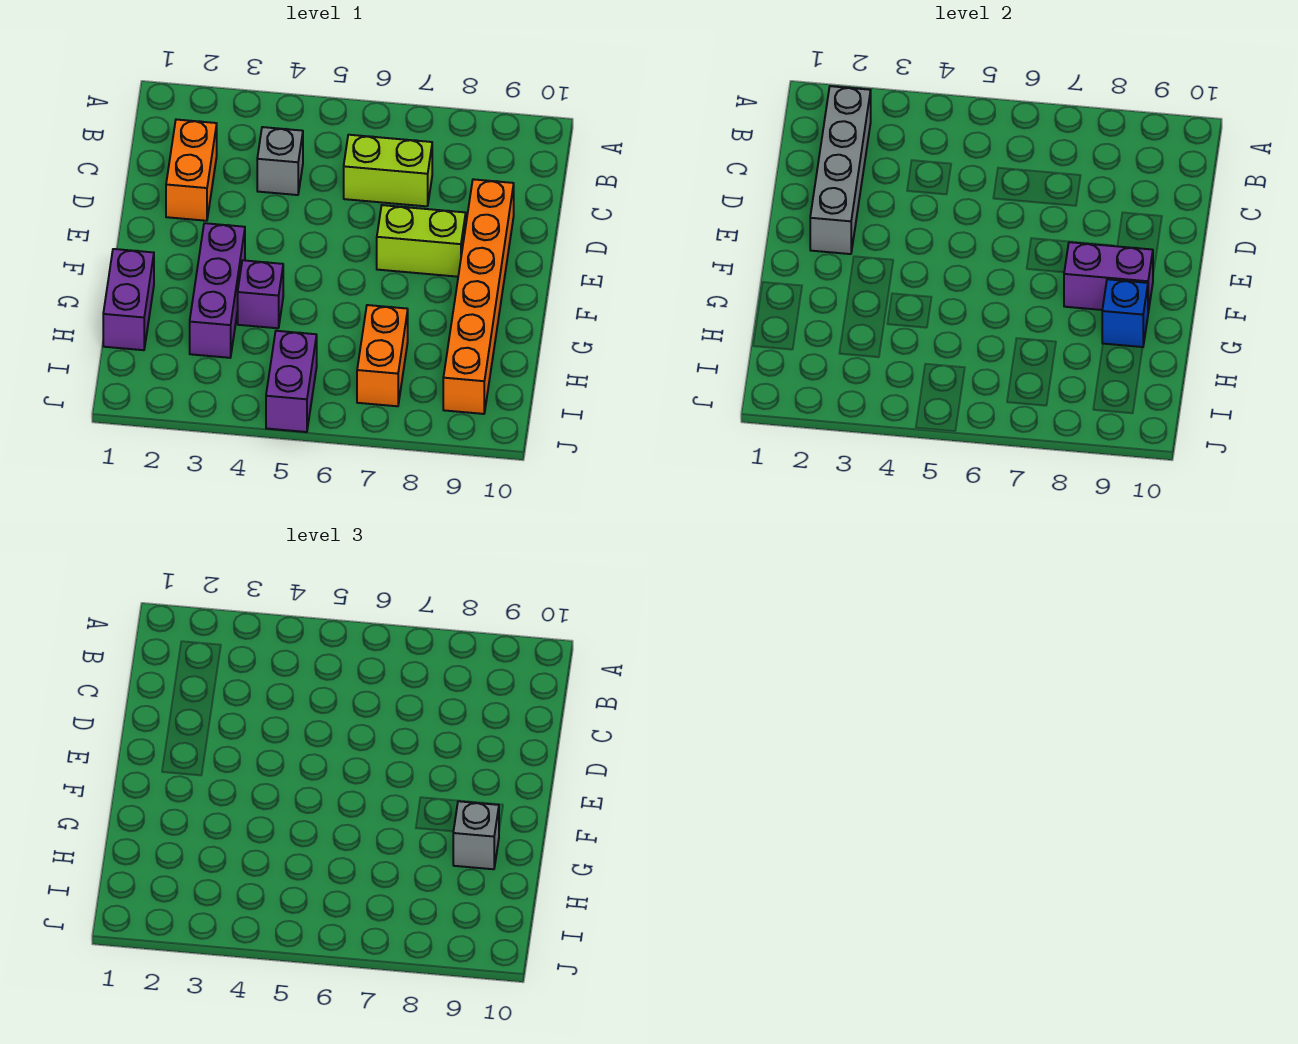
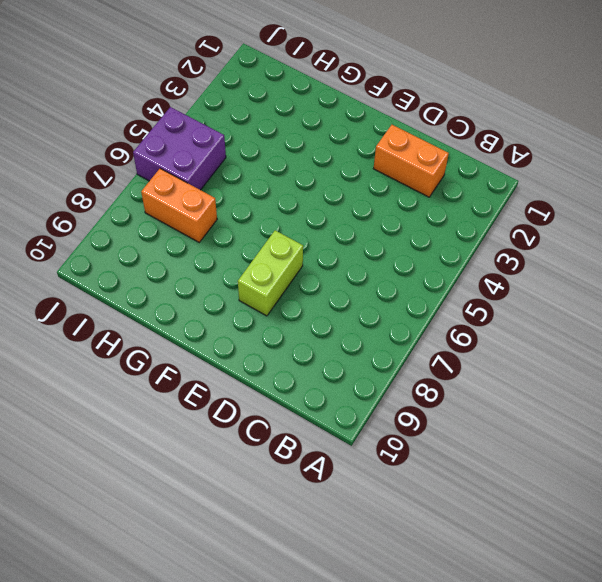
purple 2x2 brick [133,107,226,190] -> purple 1x2 brick [266,331,317,432]
none -> grey 1x1 brick [257,127,303,195]
none -> lime 1x2 brick [344,135,432,206]
none -> orange 1x6 brick [443,179,514,414]

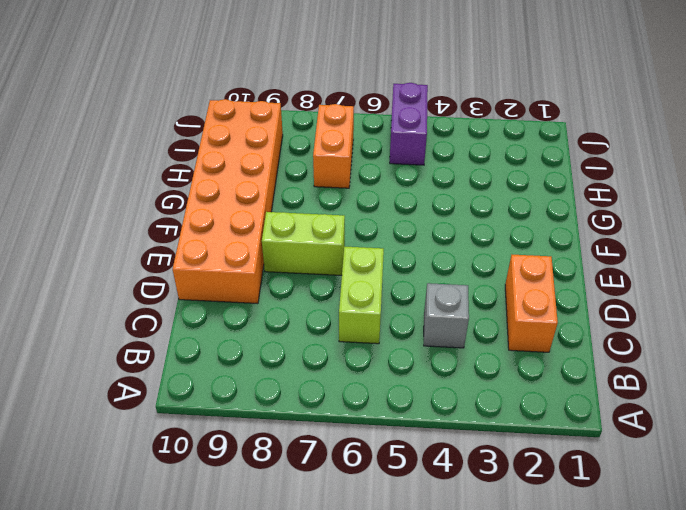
lime 1x2 brick [339,247,384,344] -> lime 1x2 brick turned to [344,135,432,206]
orange 2x6 brick [173,99,283,304] -> orange 1x6 brick [443,179,514,414]
none -> purple 1x3 brick [190,223,245,358]
none -> purple 1x2 brick [103,249,154,350]
none -> purple 1x1 brick [238,260,283,328]

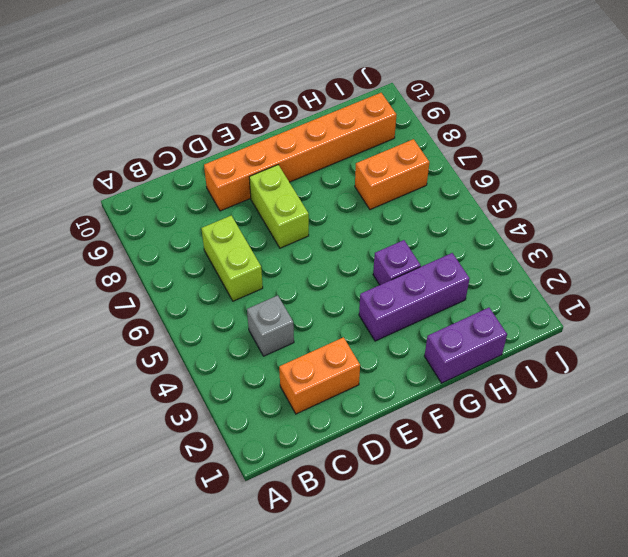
none -> purple 1x2 brick [266,331,317,432]
none -> grey 1x4 brick [810,86,871,254]
none -> purple 1x2 brick [1064,242,1153,312]

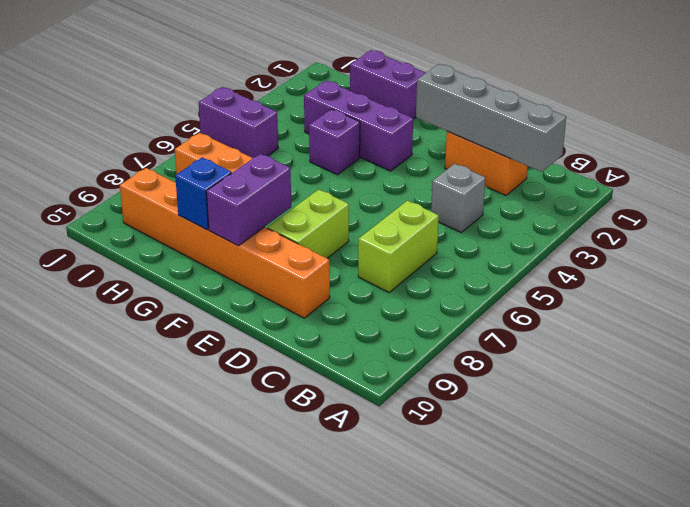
none -> grey 1x1 brick [453,801,499,869]

